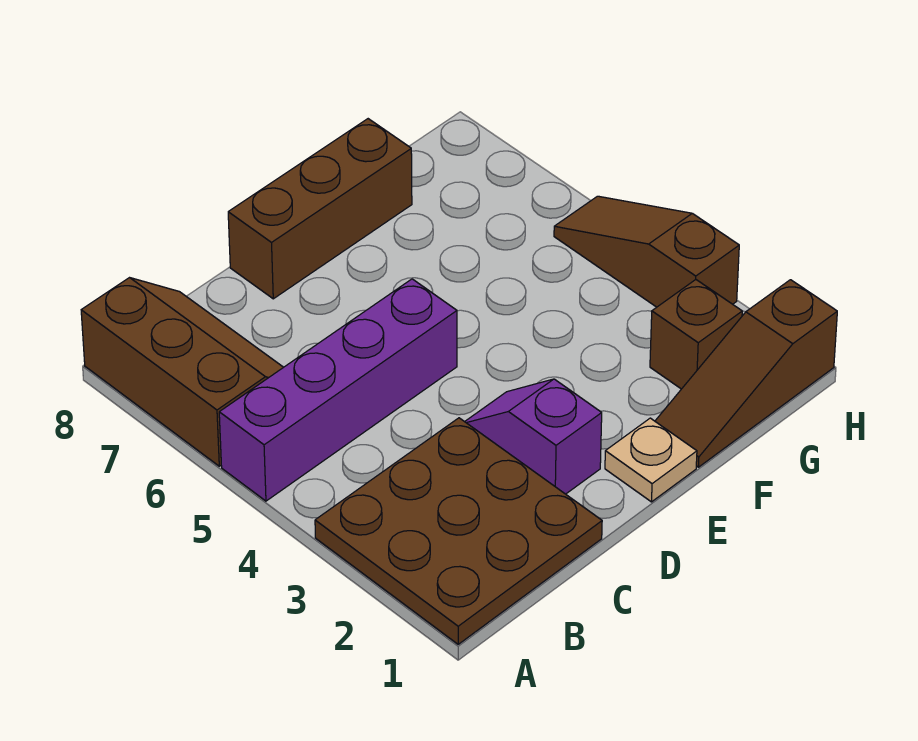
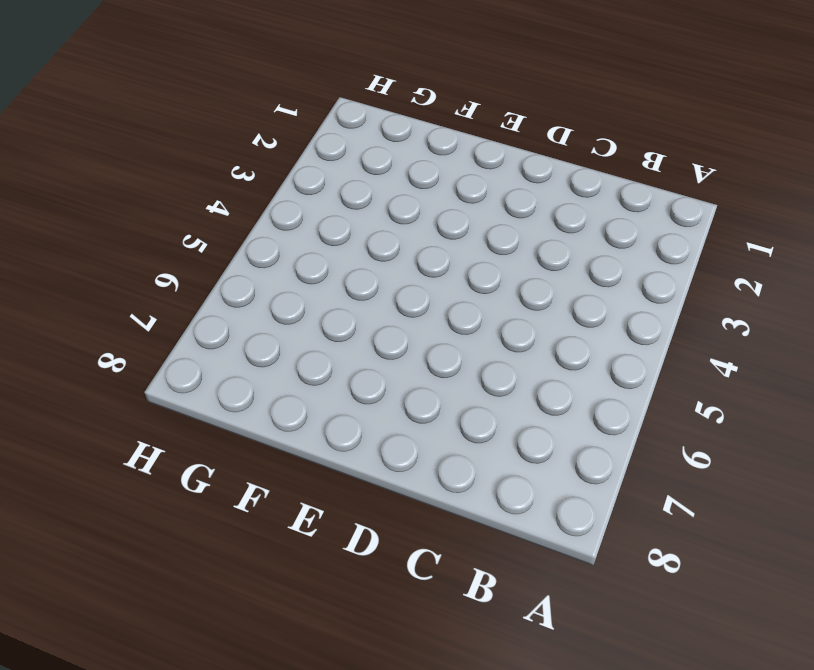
none -> brown 3x3 plate [315,418,602,644]
none -> purple 1x4 brick [219,279,457,501]

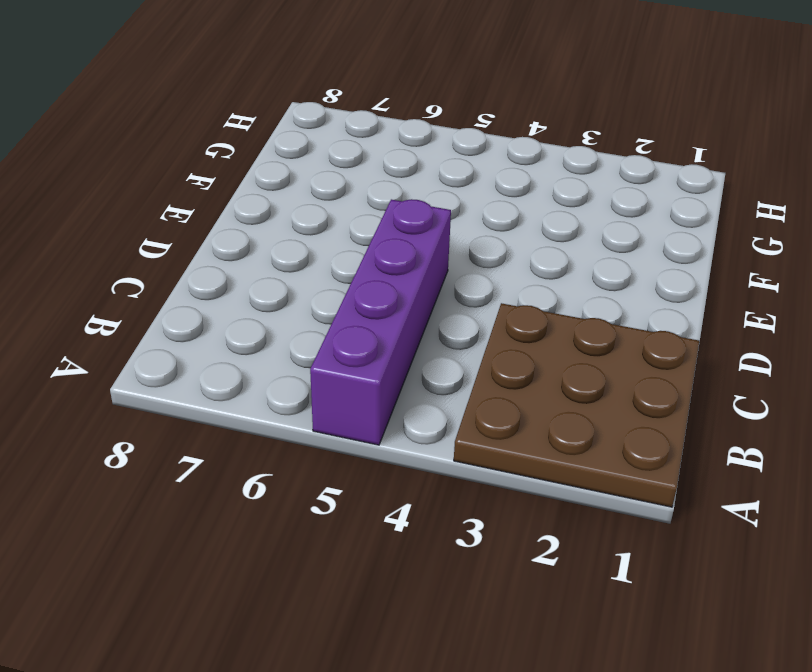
none -> brown 2x3 slope [81,278,283,466]
none -> purple 1x2 slope [465,379,602,494]

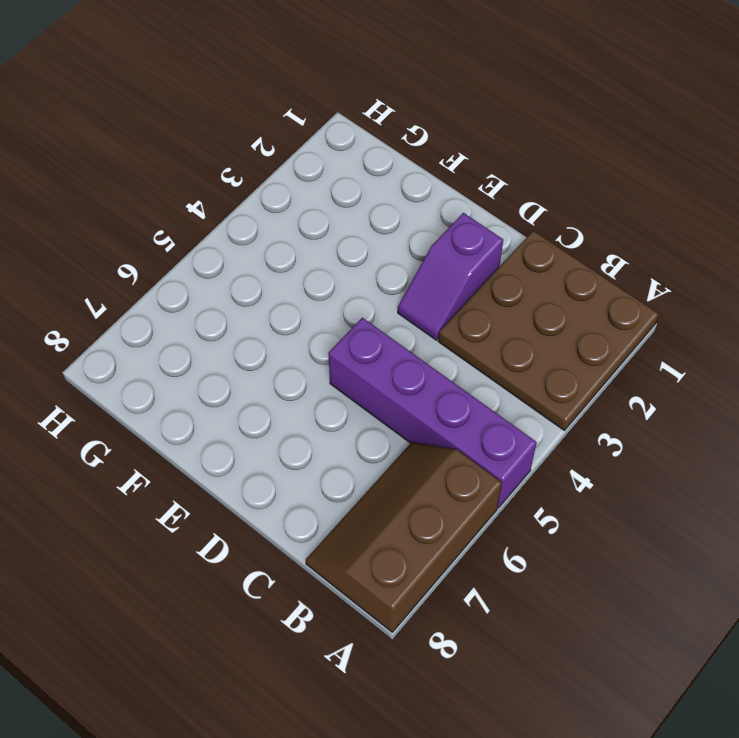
none -> brown 1x3 brick [228,119,412,299]
none -> tan 1x1 plate [605,418,697,502]

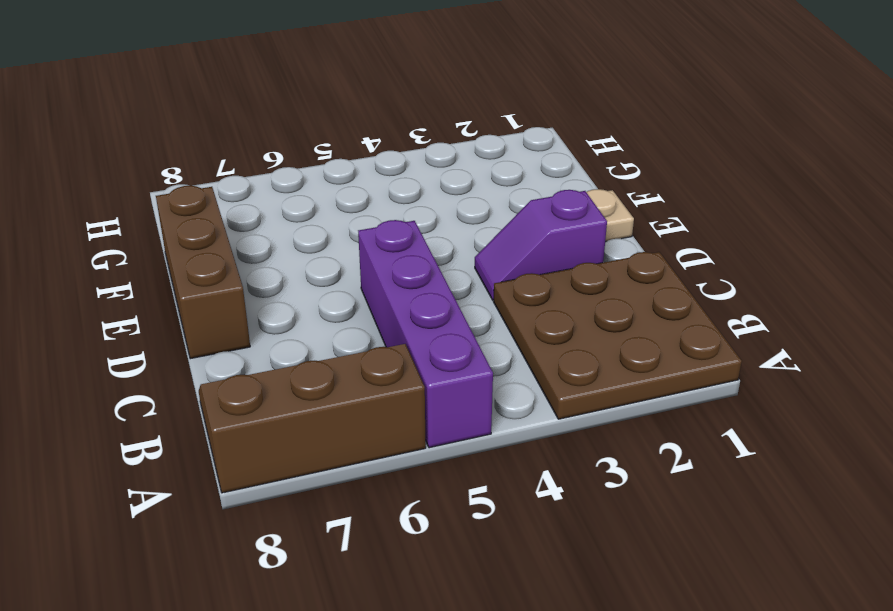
none -> brown 1x3 slope [655,280,837,467]
none -> brown 1x1 brick [650,280,742,389]

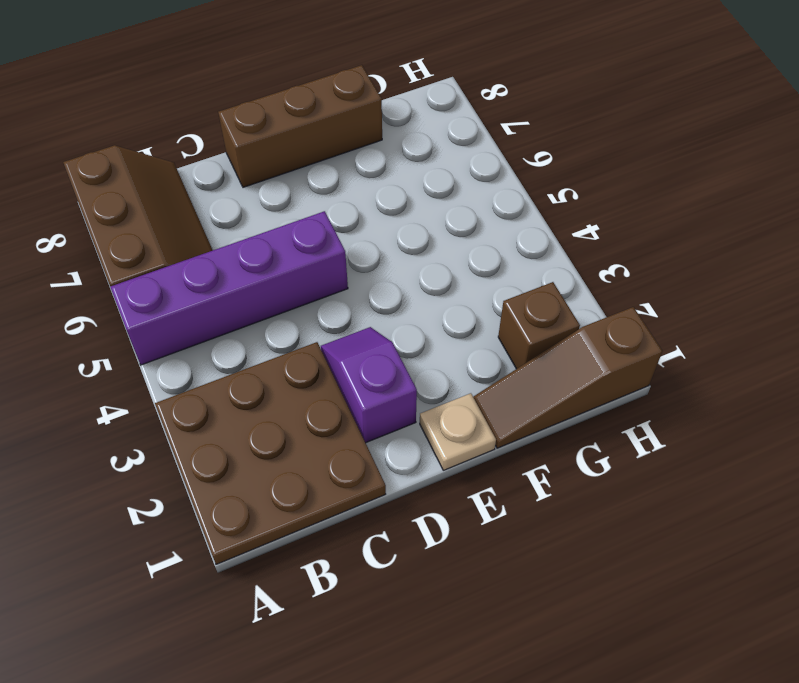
none -> brown 1x3 slope [554,196,739,307]

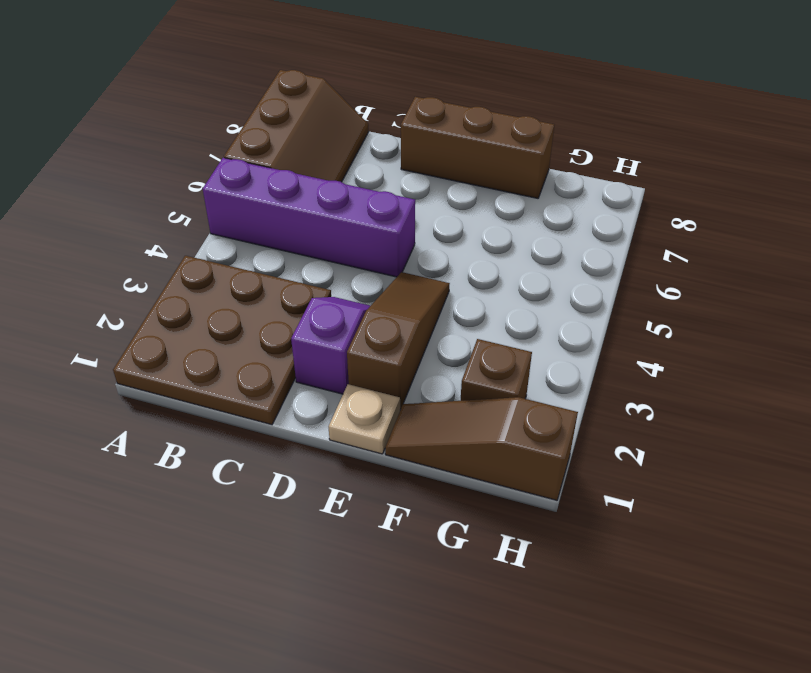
brown 1x3 slope [347,272,450,409] -> brown 1x3 slope moved to [554,196,739,307]

